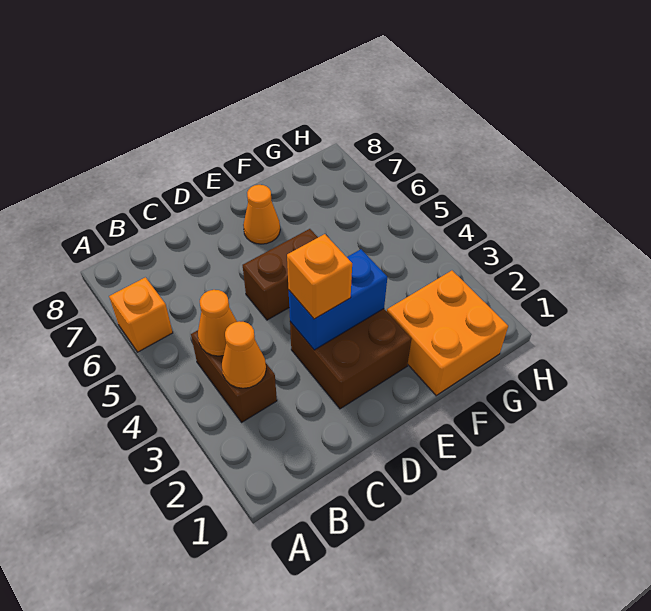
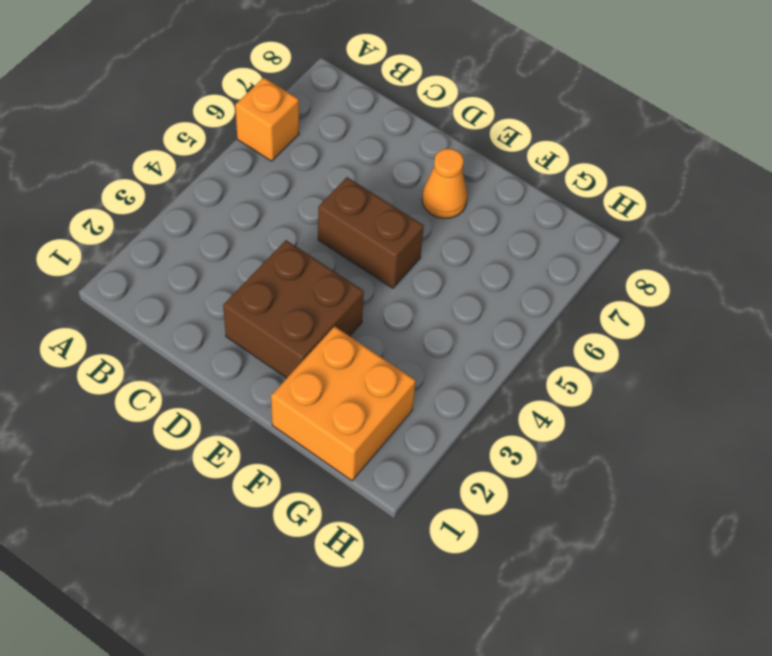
none -> brown 1x2 brick [191,330,277,422]
none -> orange 1x1 cone [222,321,266,388]

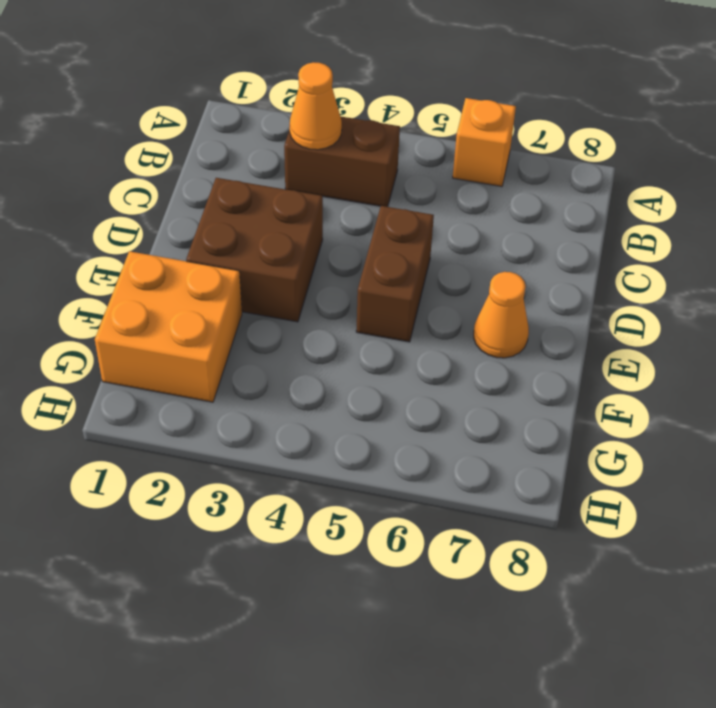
none -> orange 1x1 cone [198,290,237,356]
none -> blue 1x2 brick [289,249,387,350]

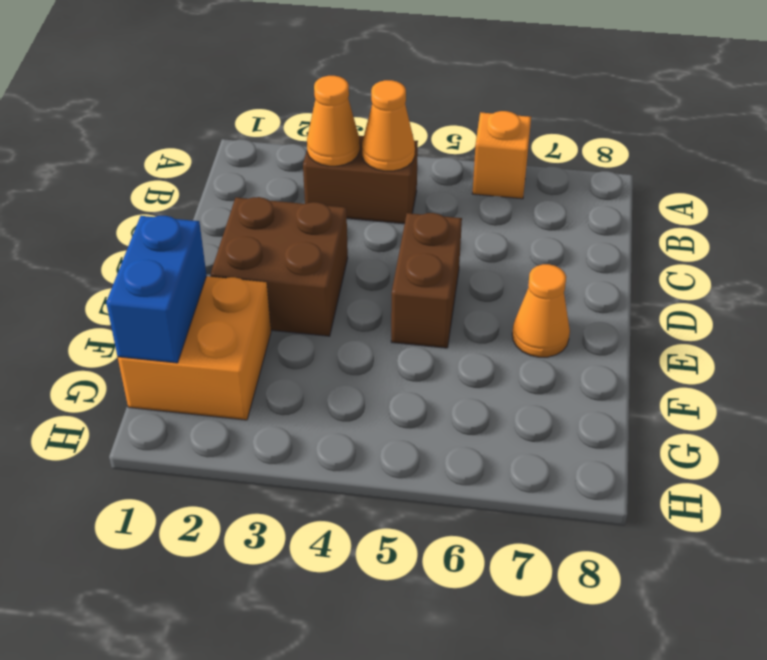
blue 1x2 brick [106,216,207,363] -> blue 1x2 brick moved to [289,249,387,350]
none -> orange 1x1 brick [287,234,352,319]

